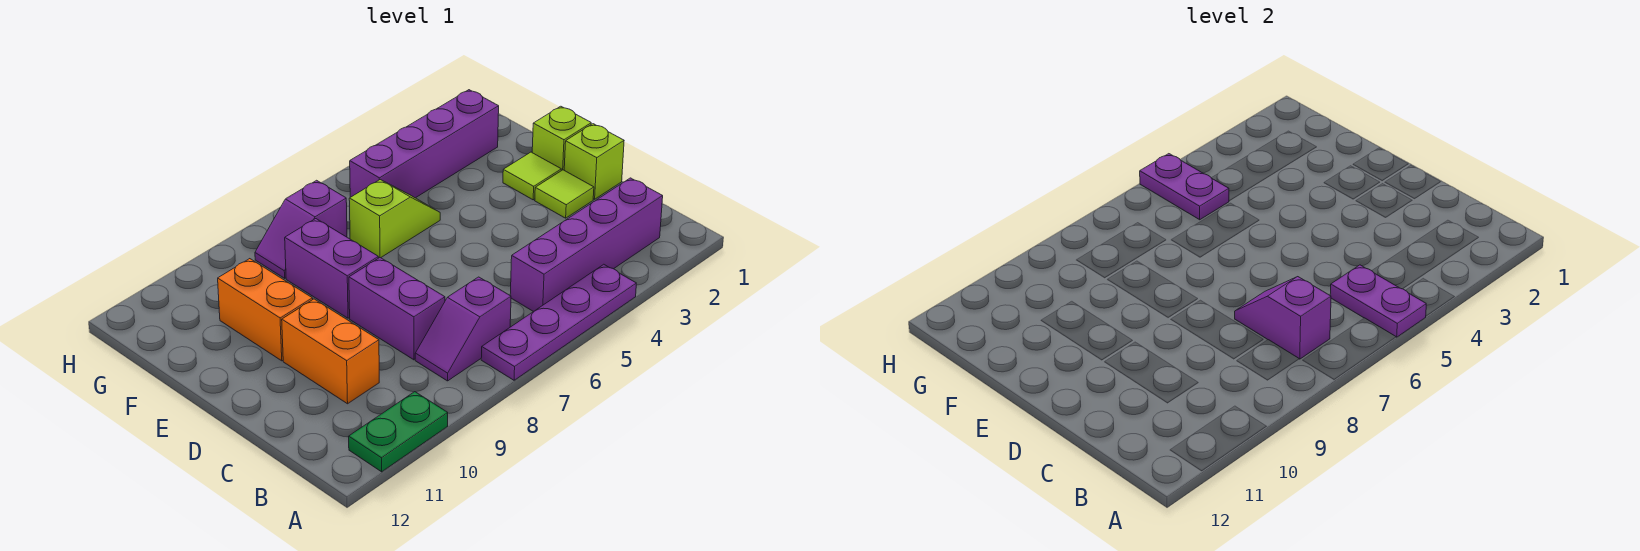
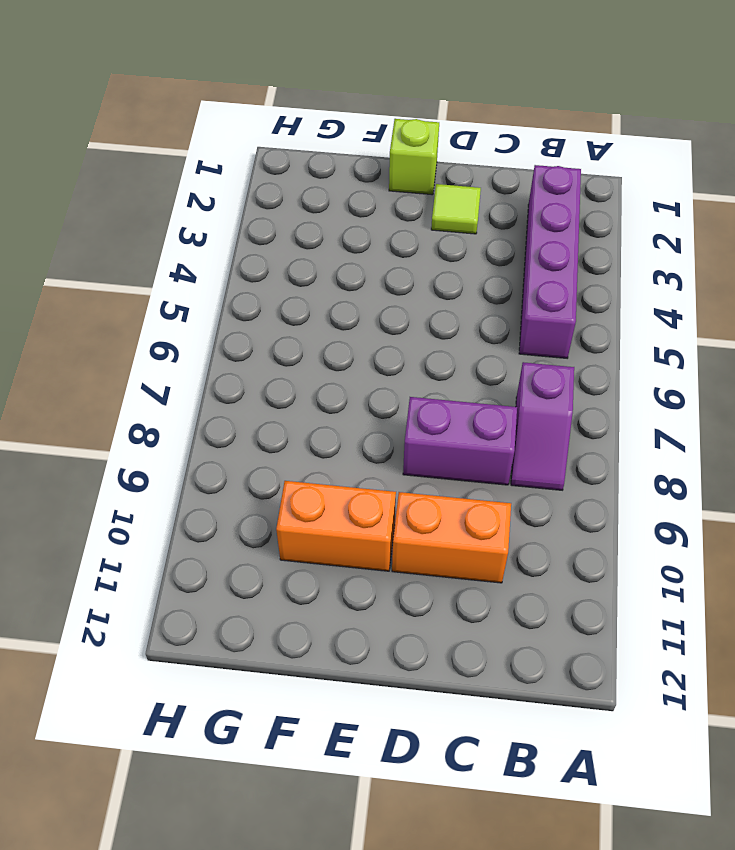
none -> purple 1x4 plate [481,264,636,380]
none -> green 1x2 plate [349,392,448,472]
none -> lime 1x1 brick [564,124,624,199]

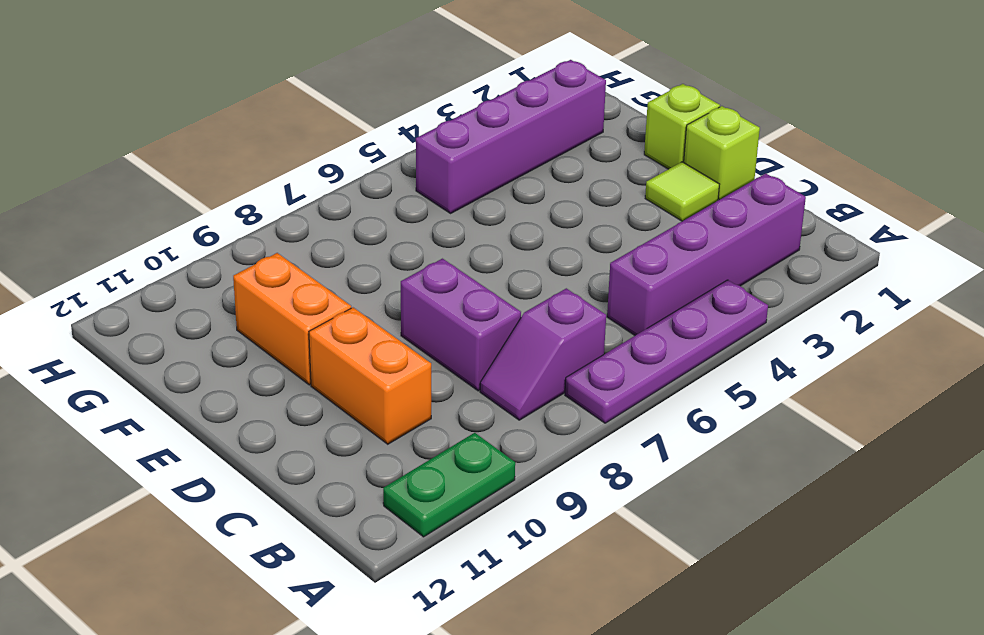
none -> lime 1x1 tile [503,152,561,200]
none -> purple 1x2 brick [285,219,378,318]
none -> lime 1x2 slope [349,180,440,258]

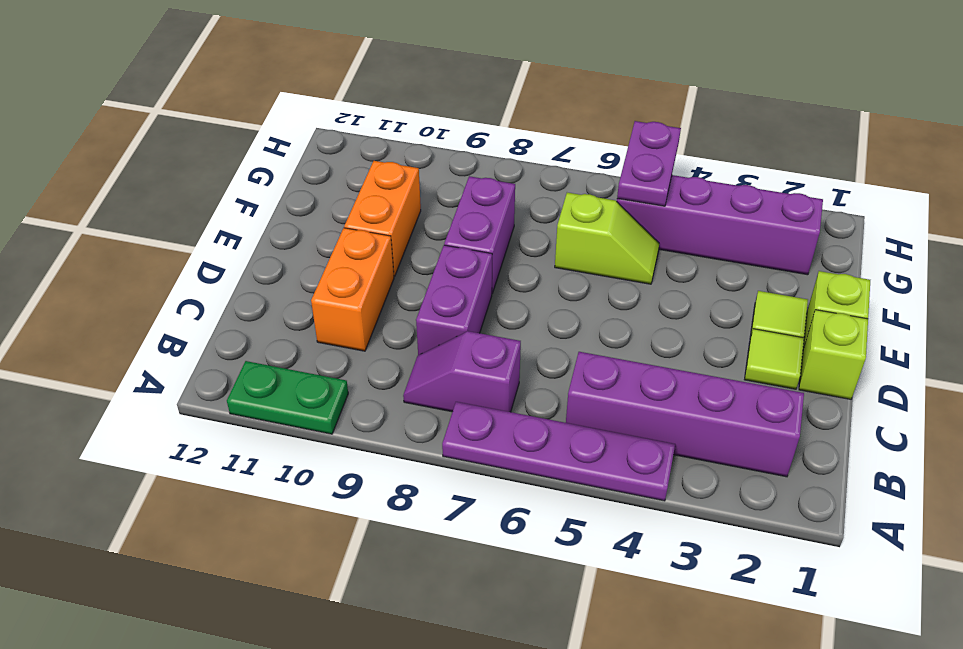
none -> purple 1x2 slope [255,180,347,278]
none -> purple 1x2 plate [1330,265,1426,337]
none -> purple 1x2 slope [1235,277,1331,359]

